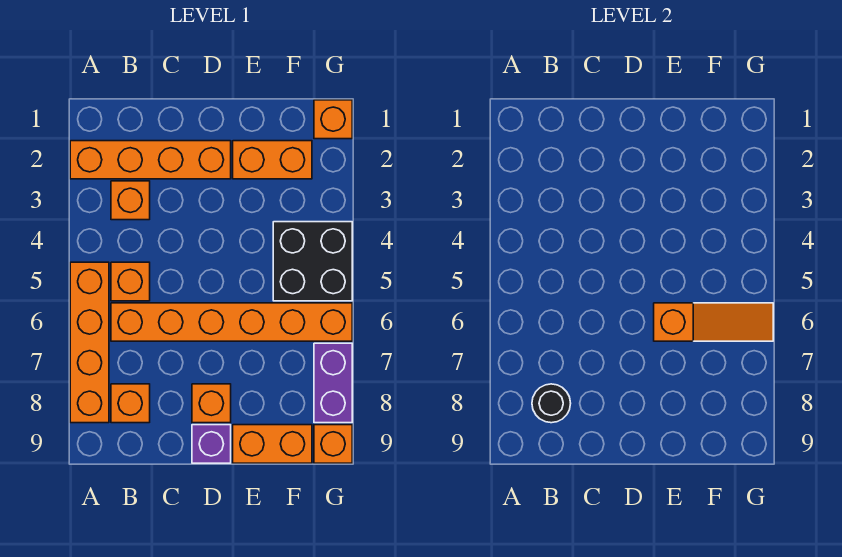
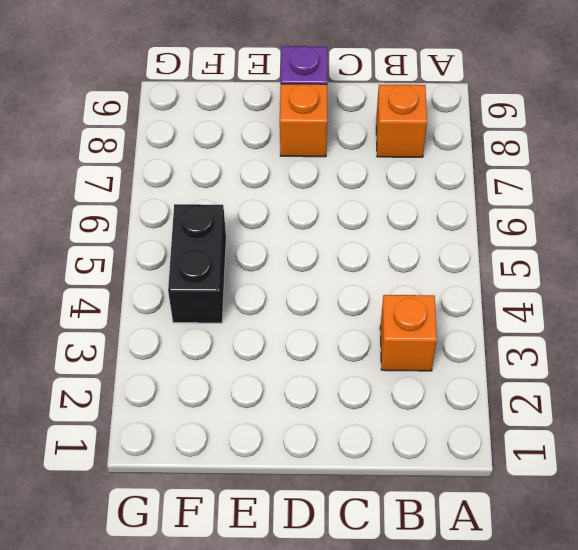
black 1x2 brick [168,204,226,323] -> black 2x2 brick [273,222,352,301]
none -> orange 1x4 brick [70,141,231,179]
none -> orange 1x4 brick [70,262,109,423]
none -> orange 1x1 brick [111,262,150,301]

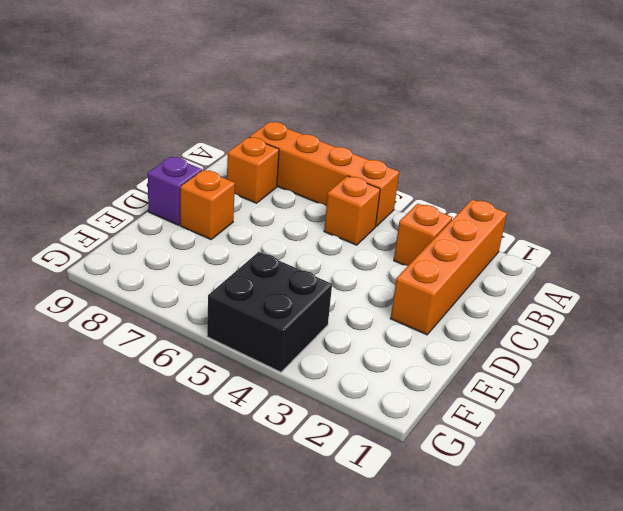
none -> orange 1x6 brick [111,303,352,341]
none -> orange 1x2 brick [233,141,312,179]
none -> orange 1x2 brick [233,425,312,463]

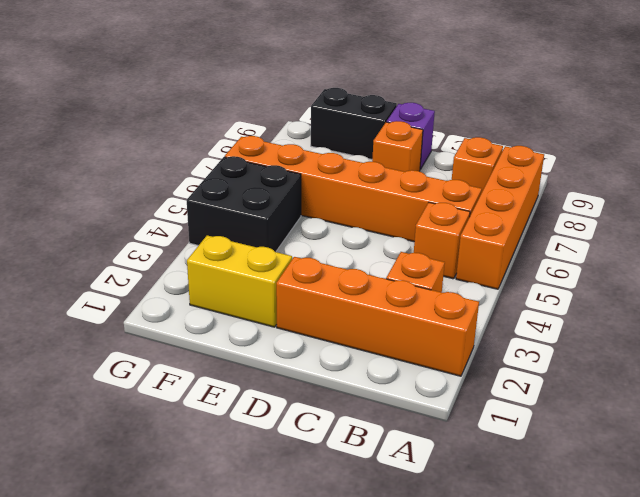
yellow 1x2 brick [187,235,292,327] -> orange 1x2 brick [233,141,312,179]
black 1x2 brick [311,88,397,159] -> orange 1x2 brick [233,425,312,463]
none -> orange 1x1 brick [314,100,352,139]
none -> purple 1x2 brick [314,343,352,423]
none -> orange 1x1 brick [314,425,352,463]

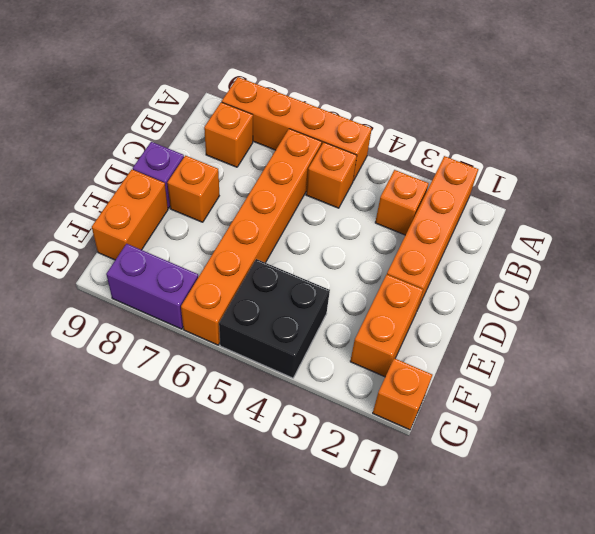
none -> orange 1x1 brick [314,425,352,463]
none -> black 1x1 round brick [532,384,571,423]
none -> orange 1x3 slope [654,303,773,341]

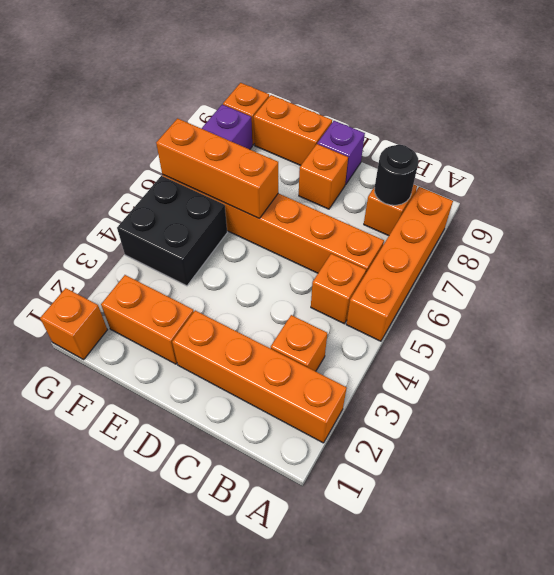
orange 1x3 brick [156,118,278,218] -> orange 1x3 slope [654,303,773,341]

